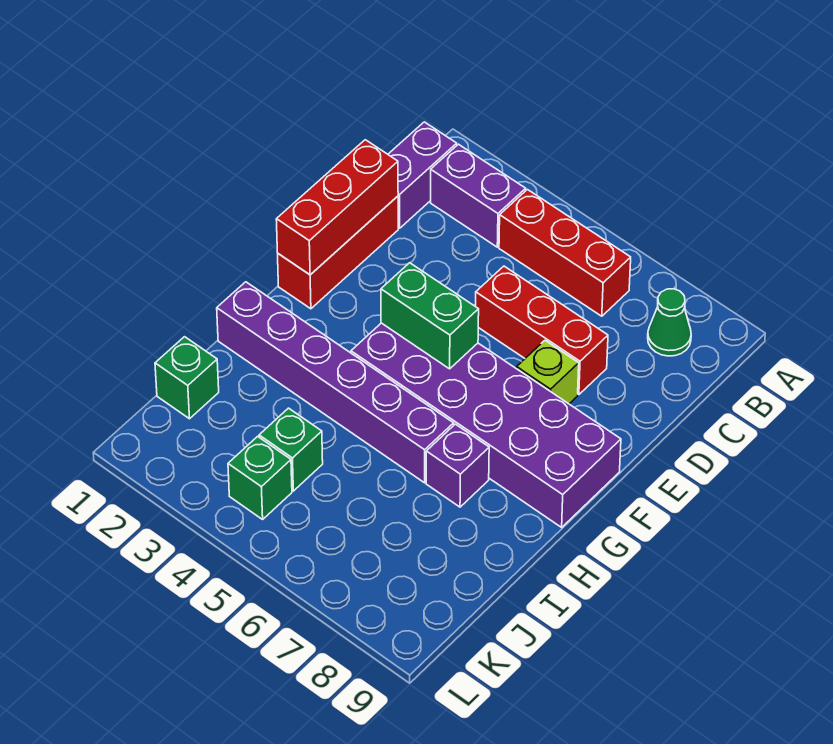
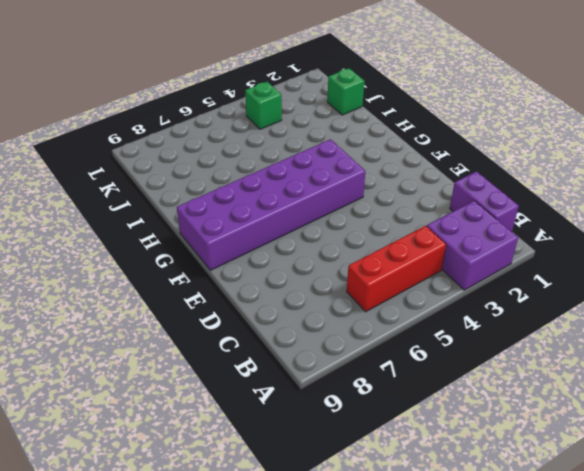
purple 2x2 brick [427,201,518,290] -> purple 1x2 brick [431,144,526,247]
none -> green 1x1 cone [648,289,691,356]
none -> red 1x3 brick [278,196,398,309]
none -> red 1x3 brick [476,266,608,395]

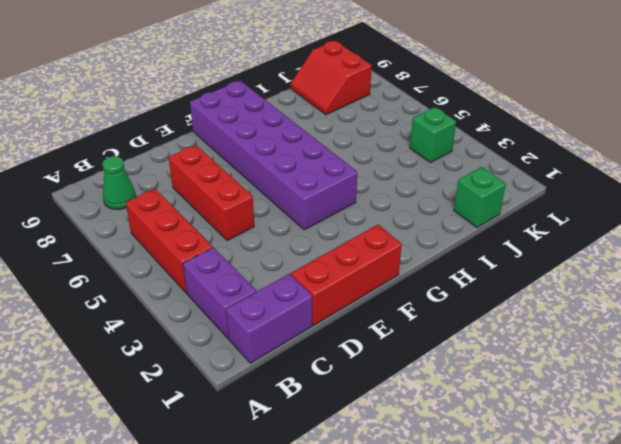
red 2x2 slope [291,41,372,115] -> none
none -> lime 1x1 brick [517,341,579,404]
none -> purple 1x6 brick [217,282,454,483]
none -> purple 1x1 brick [426,424,489,507]

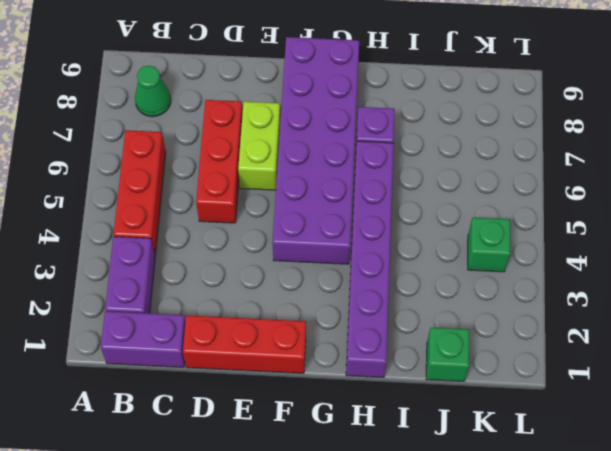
lime 1x2 brick [238,102,280,190] -> lime 1x1 brick [517,341,579,404]
none -> green 1x1 brick [259,408,323,491]
none -> red 1x3 brick [276,140,398,275]
none -> green 1x2 brick [381,263,479,369]

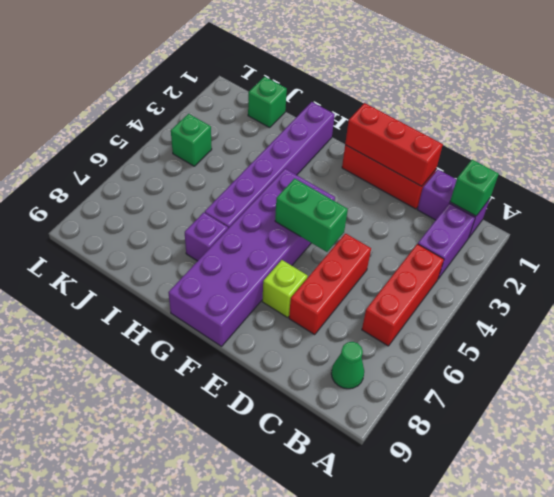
green 1x1 brick [450,160,498,216] -> green 1x1 brick moved to [259,408,323,491]
green 1x2 brick [275,178,348,252] -> green 1x2 brick turned to [381,263,479,369]

